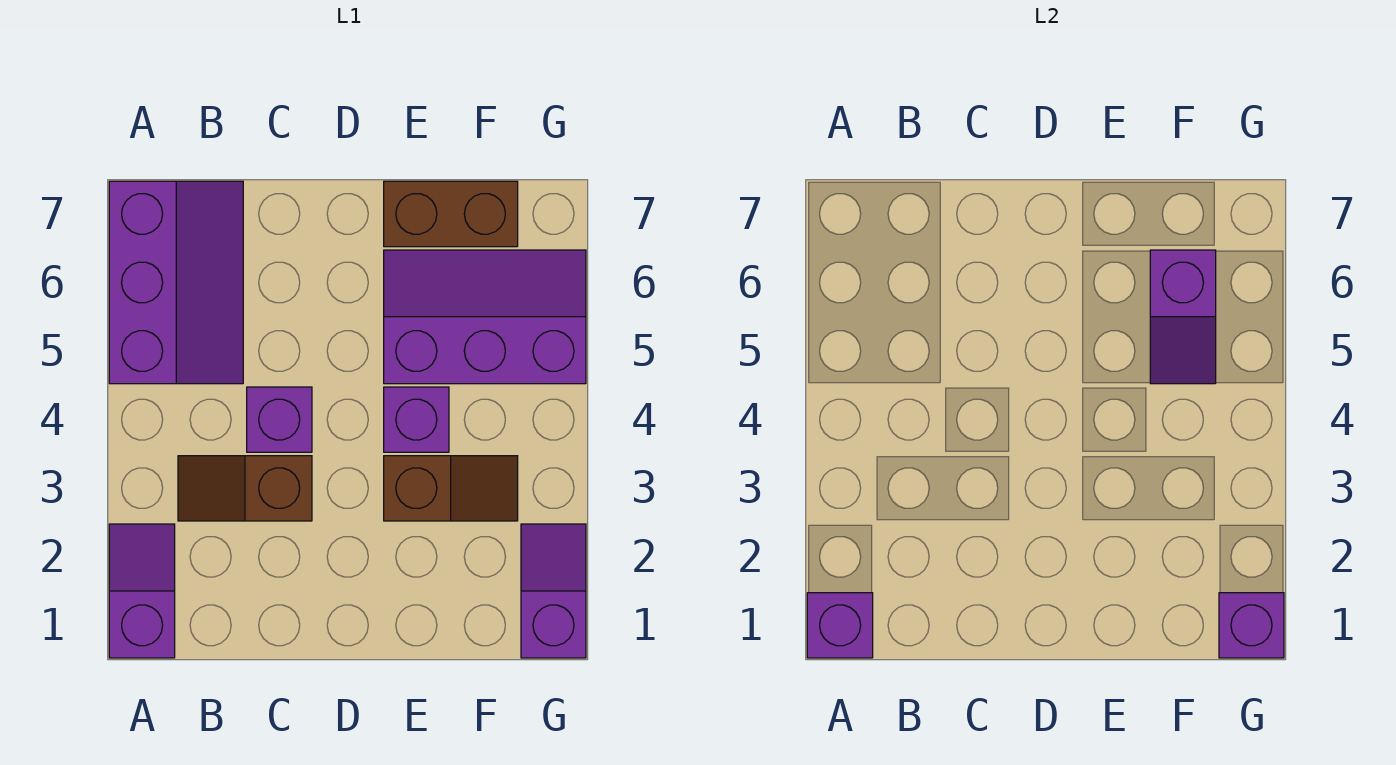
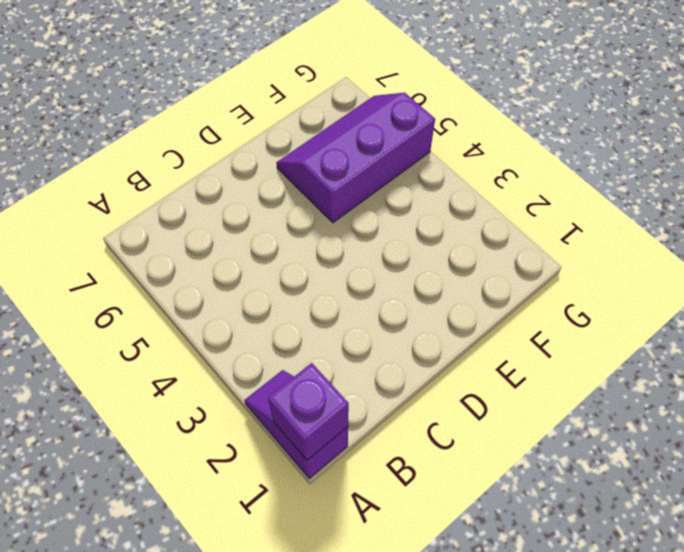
none -> purple 2x3 slope [109,181,243,384]
none -> brown 1x2 slope [178,456,312,521]
none -> purple 1x1 brick [247,387,312,452]

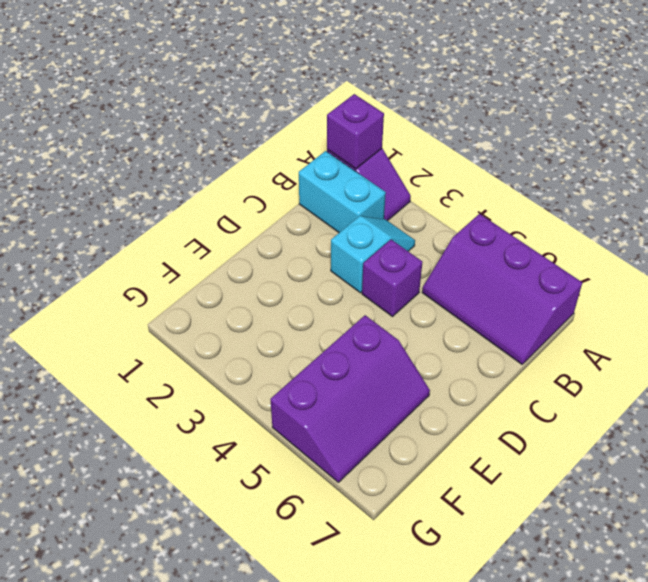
cyan 1x2 brick [299,151,386,233] -> none
cyan 1x2 slope [331,216,415,293] -> brown 1x2 slope [178,456,312,521]
none -> brown 1x2 slope [384,456,518,521]
none -> purple 1x1 brick [384,387,449,452]
none -> brown 1x2 brick [384,181,518,247]

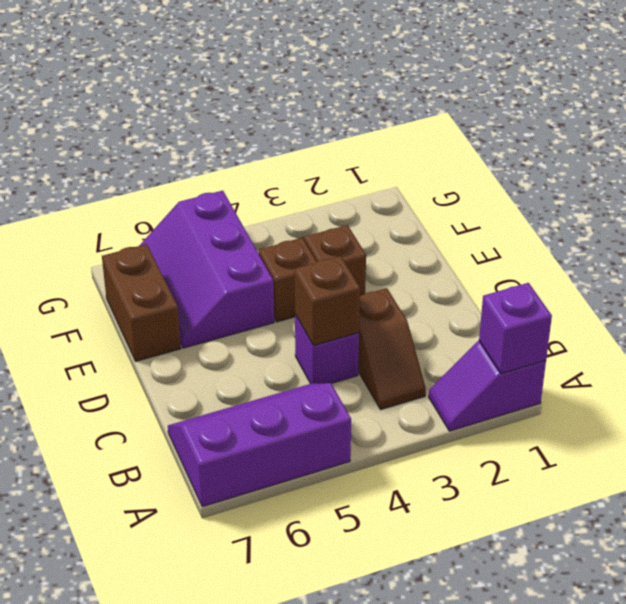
brown 1x1 brick [295,256,360,346] -> none
brown 1x1 brick [259,238,317,322] -> purple 1x1 brick [384,387,449,452]
none -> purple 1x2 slope [521,524,586,658]
none -> purple 1x2 slope [1150,250,1216,384]
none -> purple 1x1 brick [1219,593,1284,658]

